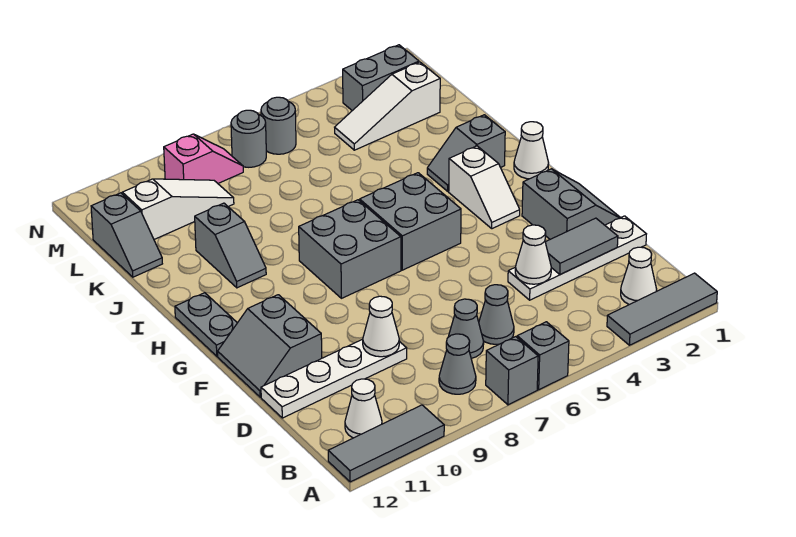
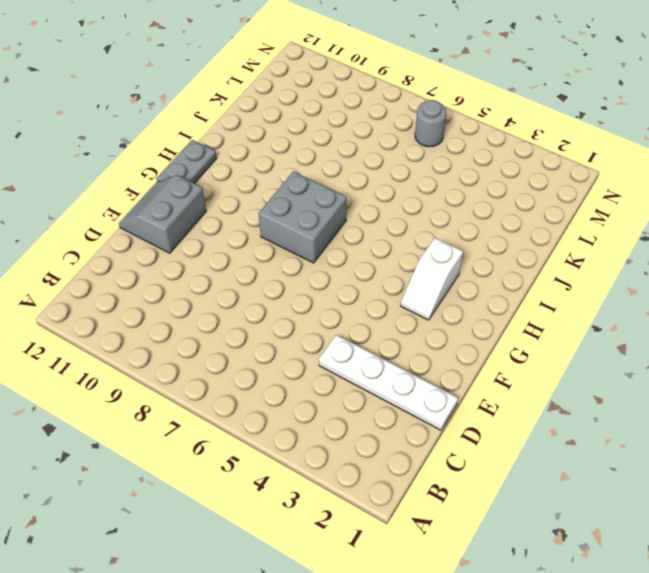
none -> grey 1x3 tile [607,273,717,345]
none -> grey 1x1 brick [517,322,569,390]
none -> grey 1x1 brick [486,337,538,405]
none -> grey 1x3 tile [328,405,444,482]

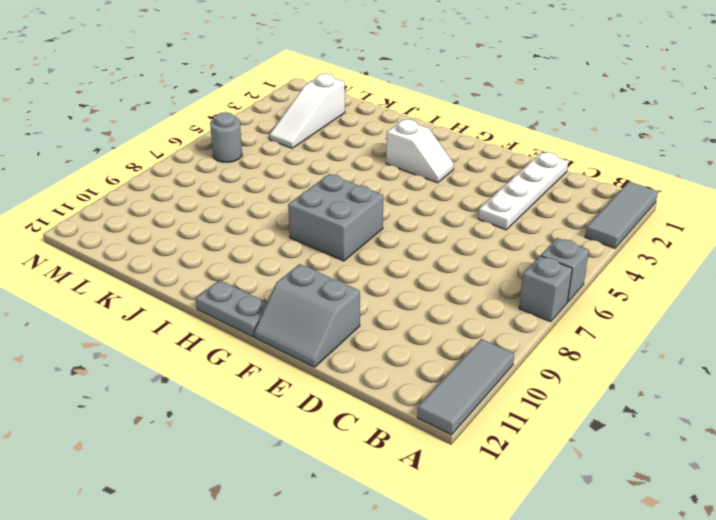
none -> white 1x1 cone [621,247,657,305]
none -> grey 1x1 cone [439,334,476,394]
none -> white 1x1 cone [345,379,382,438]
none -> grey 1x1 cone [479,285,514,344]

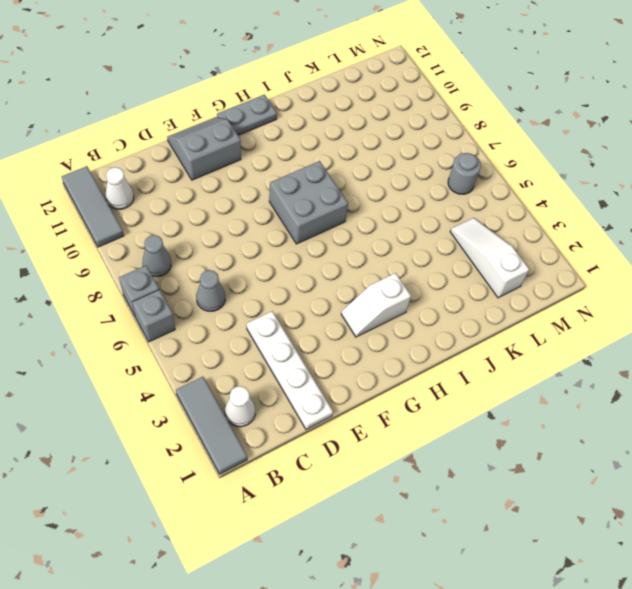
none -> grey 1x1 cone [448,299,484,358]
none -> white 1x4 plate [261,339,407,418]
none -> grey 2x2 slope [522,169,620,239]
none -> grey 2x2 brick [360,173,461,270]

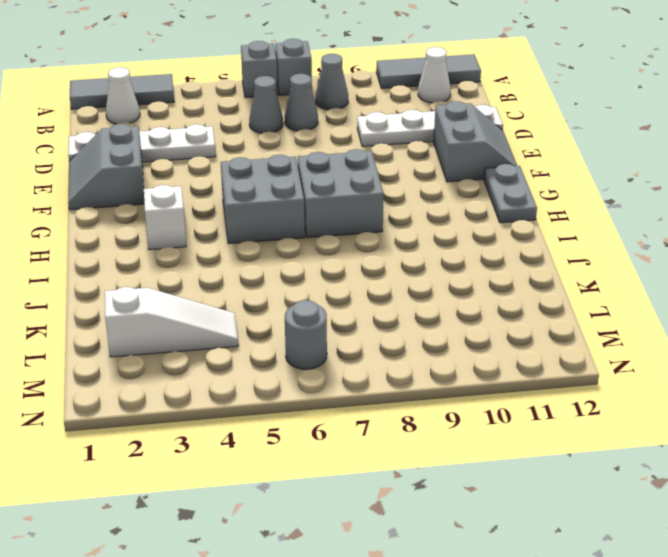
none -> white 1x1 cone [514,122,549,179]
none -> grey 1x2 slope [427,115,505,191]
none -> grey 1x2 slope [195,203,266,288]
none -> grey 1x2 slope [91,193,162,277]

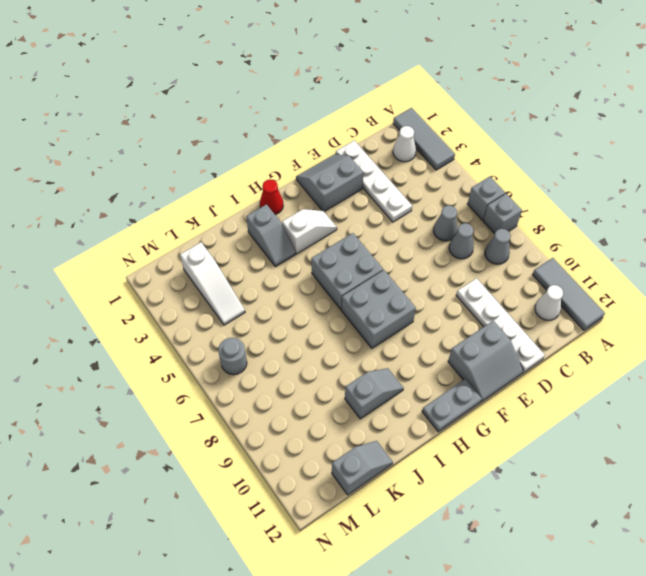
red 1x1 cone [260,179,283,214] -> white 1x1 cone [514,122,549,179]
none -> white 1x3 slope [122,179,234,239]
none -> grey 1x2 brick [343,45,419,111]
none -> grey 1x1 round brick [231,110,266,167]
none -> pink 1x2 slope [164,134,243,183]

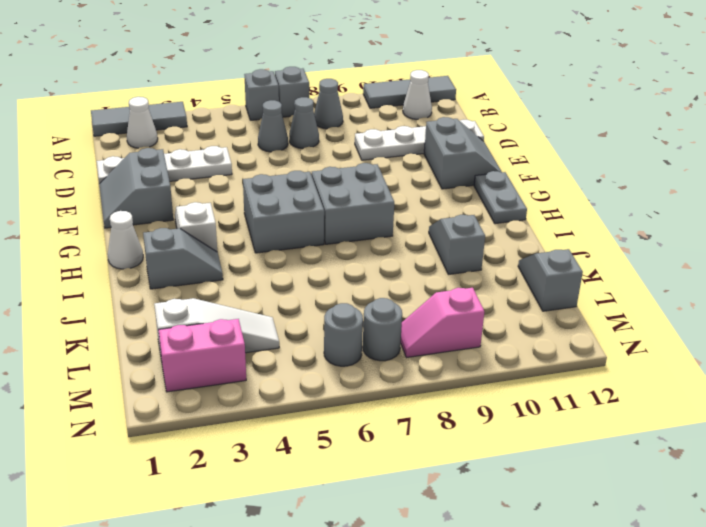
pink 1x2 brick [158,319,246,392] -> grey 1x2 brick [343,45,419,111]
none -> white 1x3 slope [122,179,234,239]
none -> grey 1x2 tile [545,218,618,275]
none -> white 1x1 cone [515,225,551,284]
none -> white 1x1 cone [363,296,399,357]

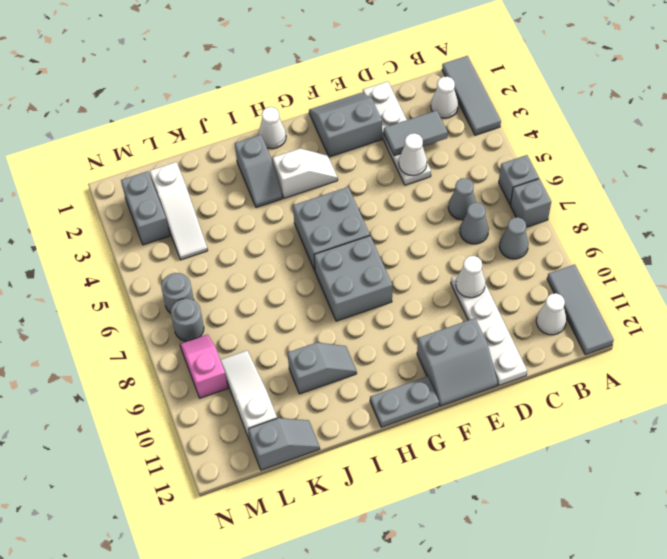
grey 1x2 tile [384,111,448,156] -> grey 1x2 tile turned to [545,218,618,275]

